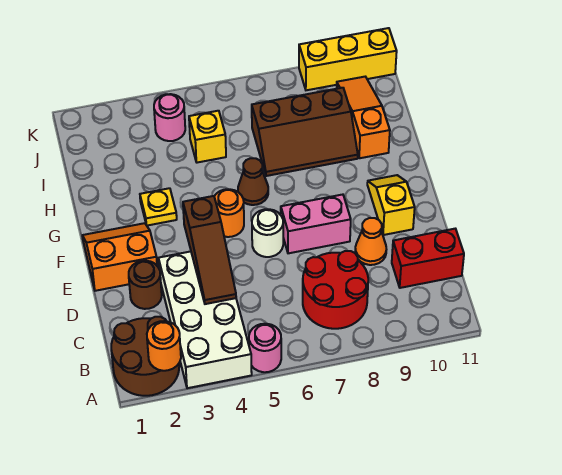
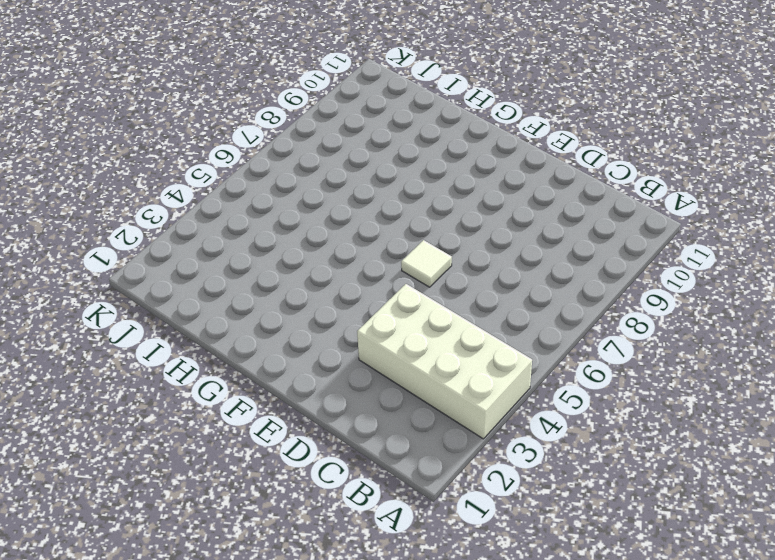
white 1x1 tile [401,240,452,287] -> white 1x1 round brick [252,209,283,257]
none -> brown 2x2 round brick [111,317,179,396]
none -> pink 1x1 round brick [249,324,281,372]
none -> red 2x2 round brick [303,251,368,329]

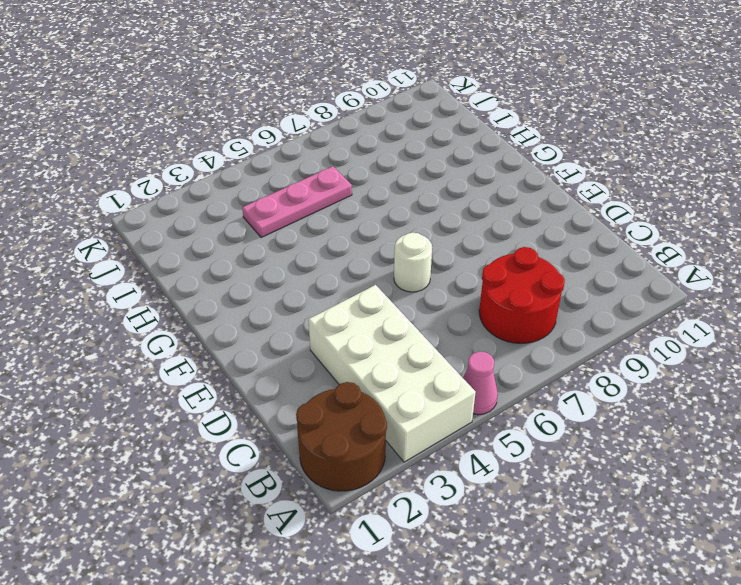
pink 1x1 cone [463,351,498,415] -> pink 1x1 round brick [249,324,281,372]
pink 1x3 plate [242,166,352,237] -> yellow 1x1 brick [189,111,226,163]
none -> red 1x2 brick [392,229,464,288]
none -> brown 1x1 round brick [129,261,162,309]
none -> orange 1x1 cone [355,218,387,265]

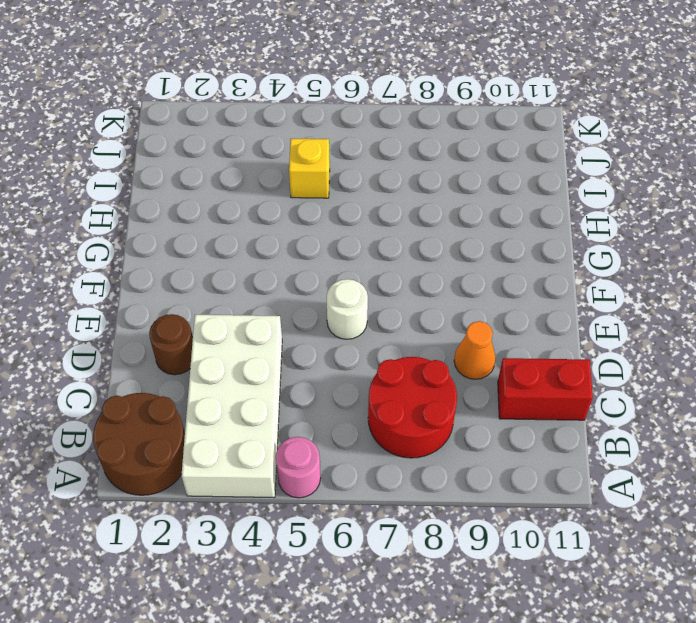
none -> orange 2x2 slope [82,223,157,291]
none -> pink 1x2 brick [281,195,351,253]
none -> yellow 1x2 slope [367,175,415,235]

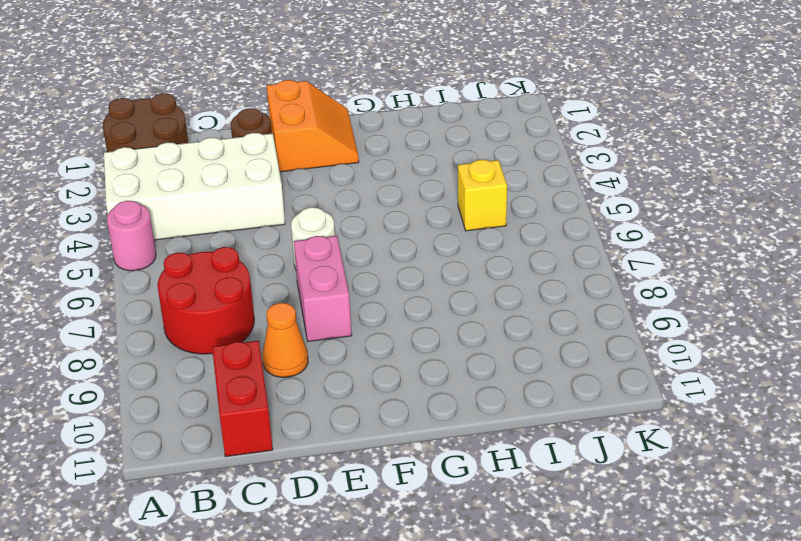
none -> yellow 1x2 slope [367,175,415,235]
none -> orange 1x1 round brick [214,189,244,237]
none -> yellow 1x1 plate [140,188,177,226]

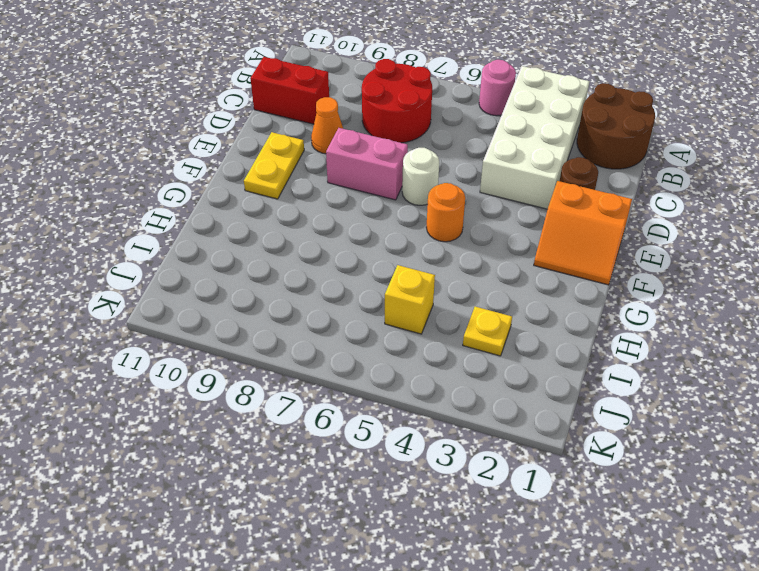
yellow 1x2 plate [244,132,304,199] -> yellow 1x2 slope [367,175,415,235]
yellow 1x1 plate [463,307,512,356] -> yellow 1x1 plate moved to [140,188,177,226]
none -> brown 1x1 cone [238,158,268,205]
none -> brown 2x3 slope [252,88,358,176]
none -> orange 1x3 slope [337,77,390,158]

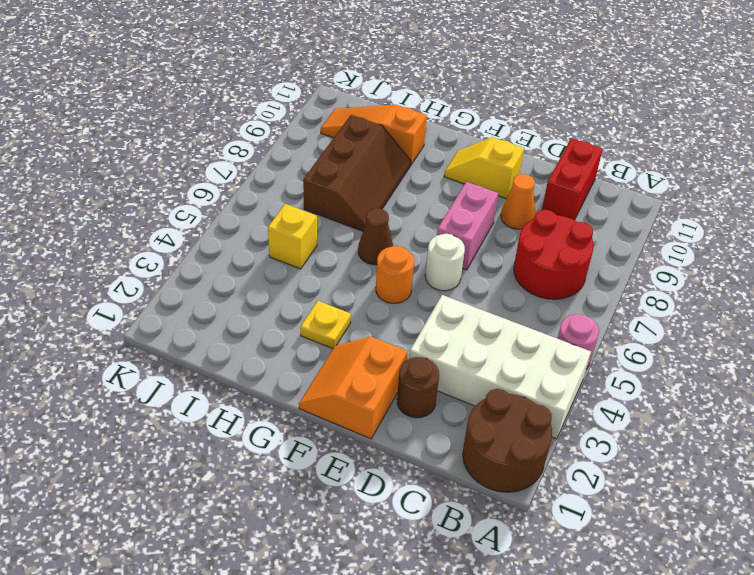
none -> pink 1x1 round brick [154,94,185,141]
none -> yellow 1x3 brick [299,28,397,90]
none -> orange 1x1 round brick [147,321,181,371]

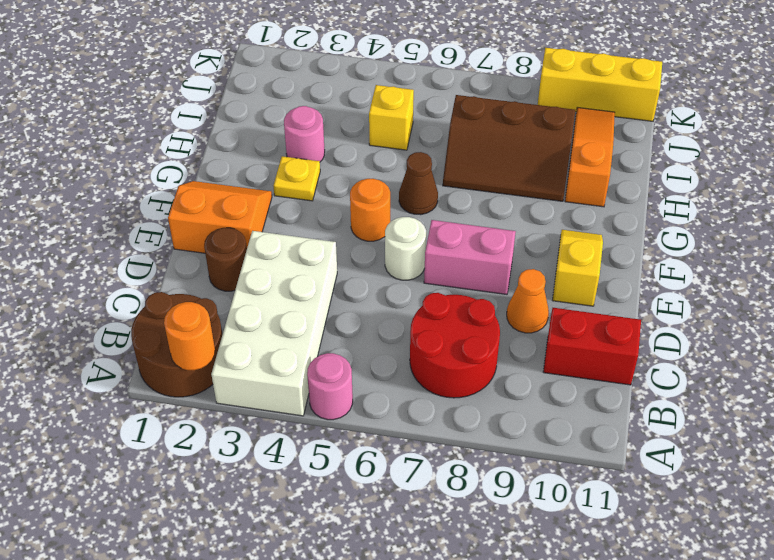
pink 1x1 round brick [284,106,325,162] -> pink 1x1 round brick moved to [154,94,185,141]
none -> brown 1x3 slope [183,196,236,304]

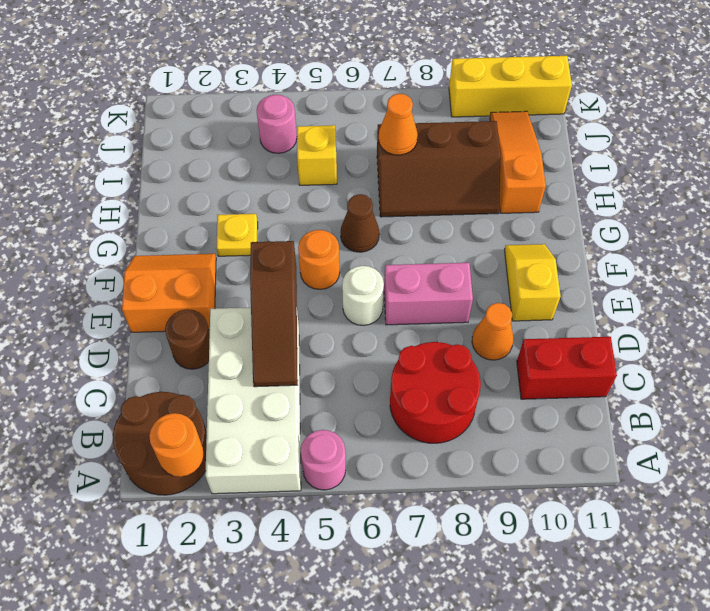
orange 1x1 cone [379,94,418,155] -> none

